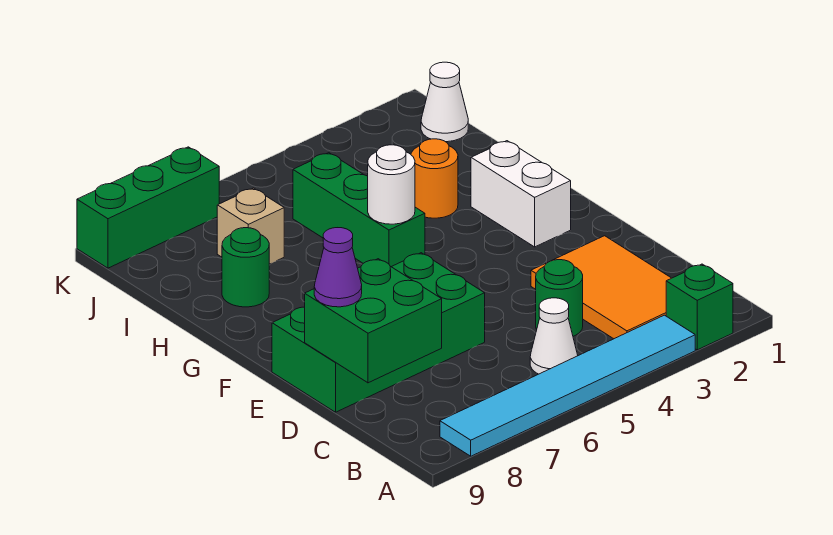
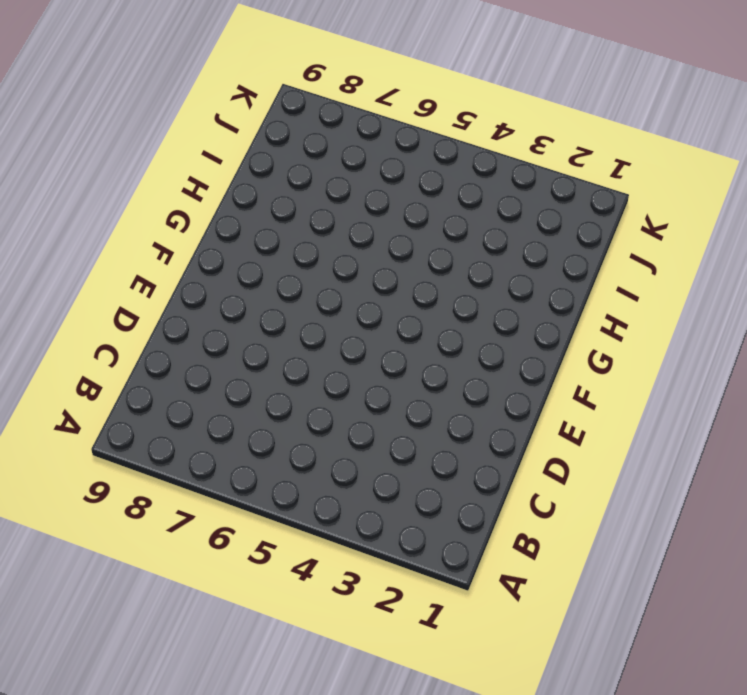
none -> green 1x1 brick [666,264,733,350]
none -> cyan 1x6 tile [440,315,695,456]
none -> orange 2x3 tile [531,236,671,339]

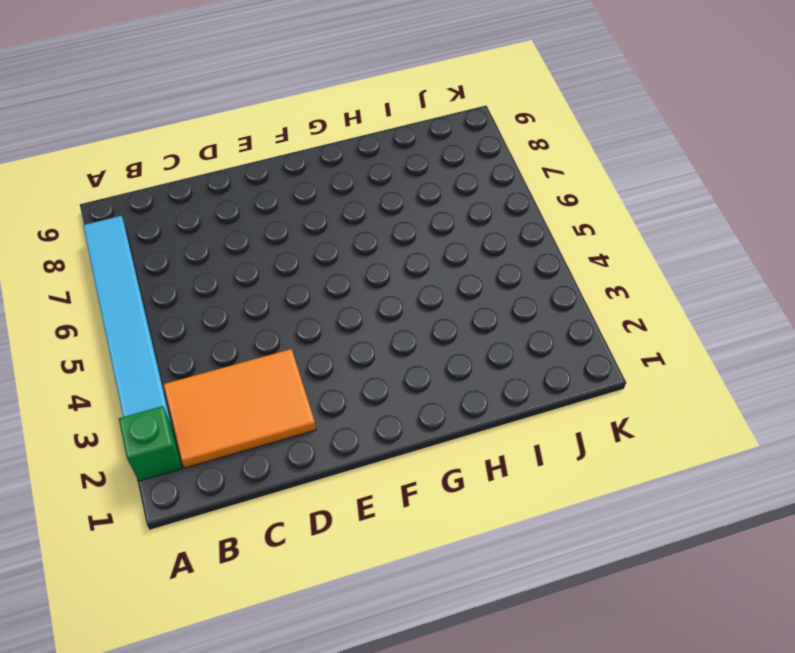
none -> white 1x1 cone [530,298,578,374]
none -> green 1x1 round brick [536,260,583,336]
none -> green 2x4 brick [272,253,485,412]

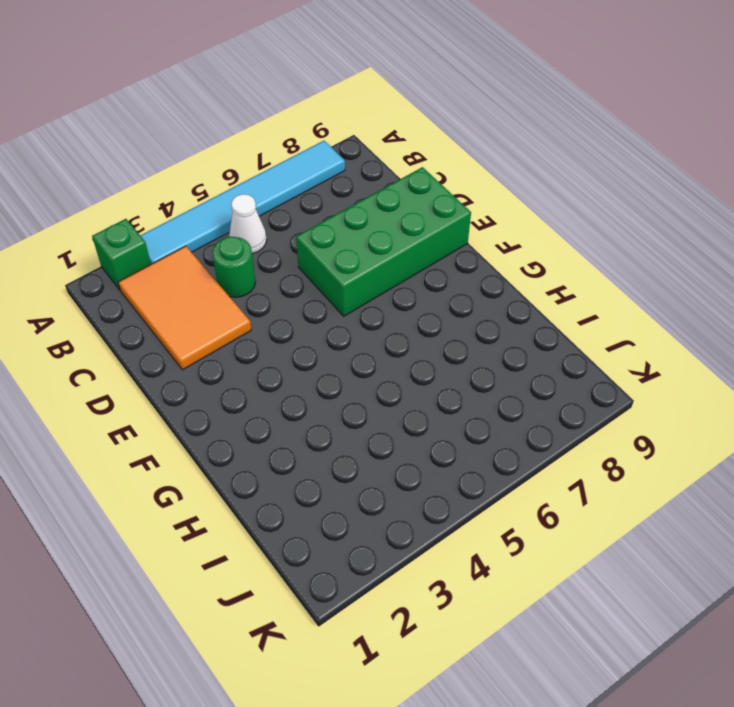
none -> white 1x2 brick [471,141,571,247]
none -> green 1x3 brick [293,153,425,267]
none -> orange 1x1 round brick [411,139,458,218]

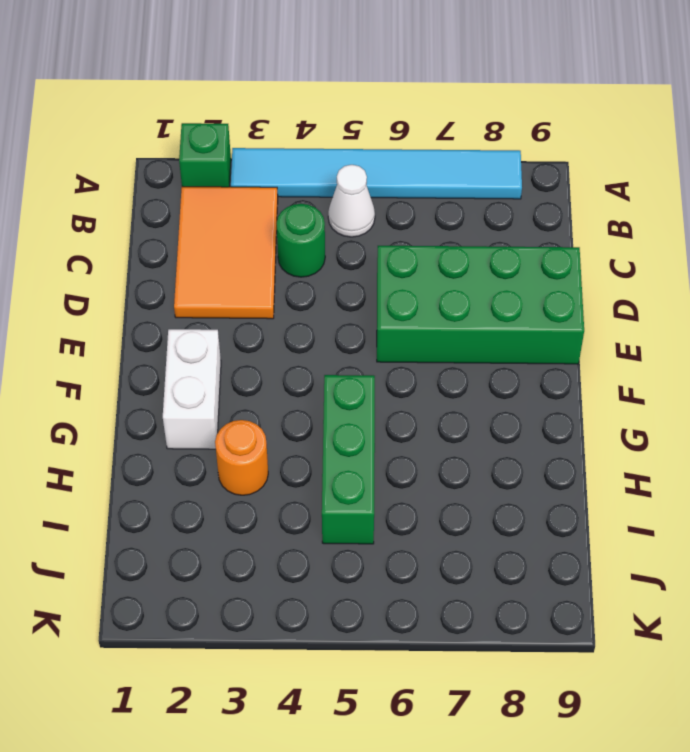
none -> green 1x1 round brick [222,228,269,307]
none -> tan 1x1 brick [217,188,284,264]
none -> white 1x1 cone [421,62,468,142]

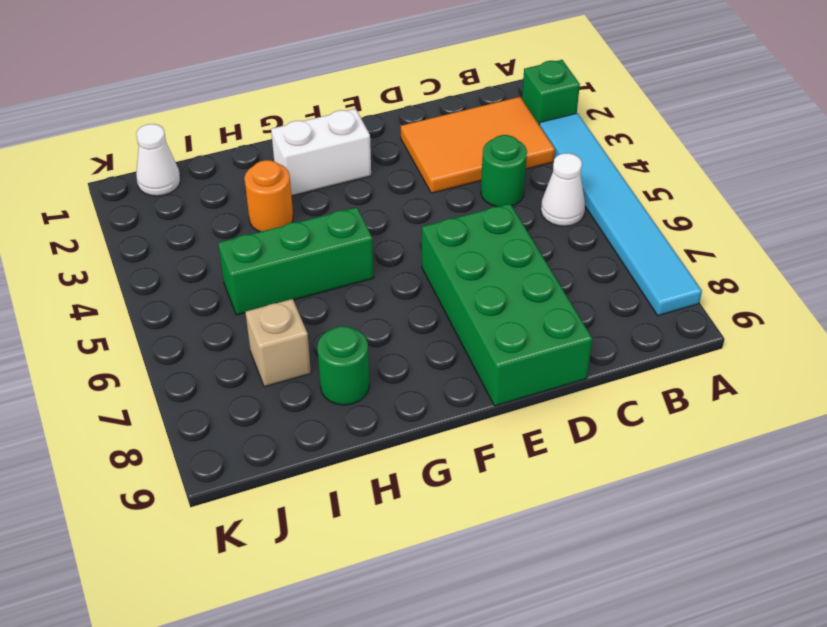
none -> green 1x3 brick [77,147,219,268]
none -> green 2x2 brick [305,259,442,383]
none -> white 1x1 round brick [368,145,415,224]

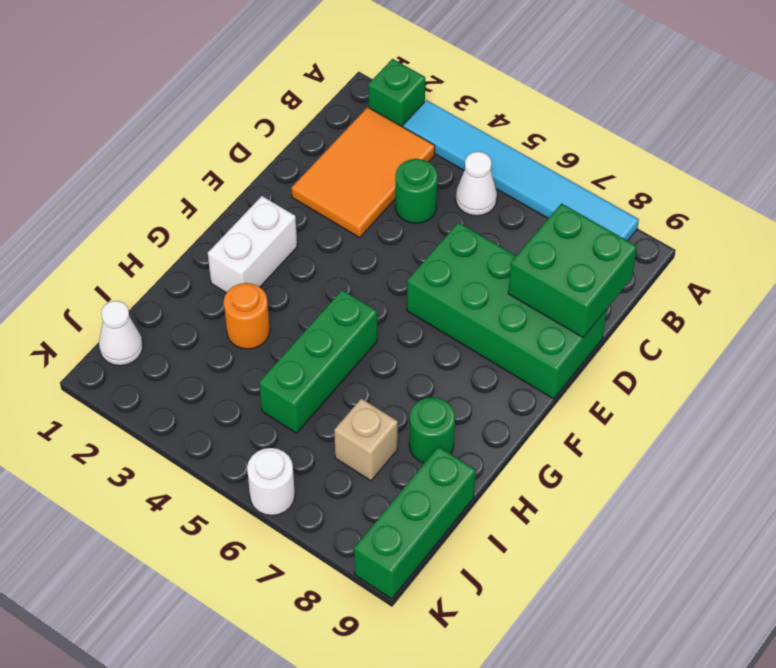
green 1x3 brick [354,447,476,599] -> green 1x3 brick turned to [77,147,219,268]
white 1x1 round brick [247,448,295,516] -> white 1x1 round brick moved to [368,145,415,224]
none -> purple 1x1 cone [314,228,362,307]

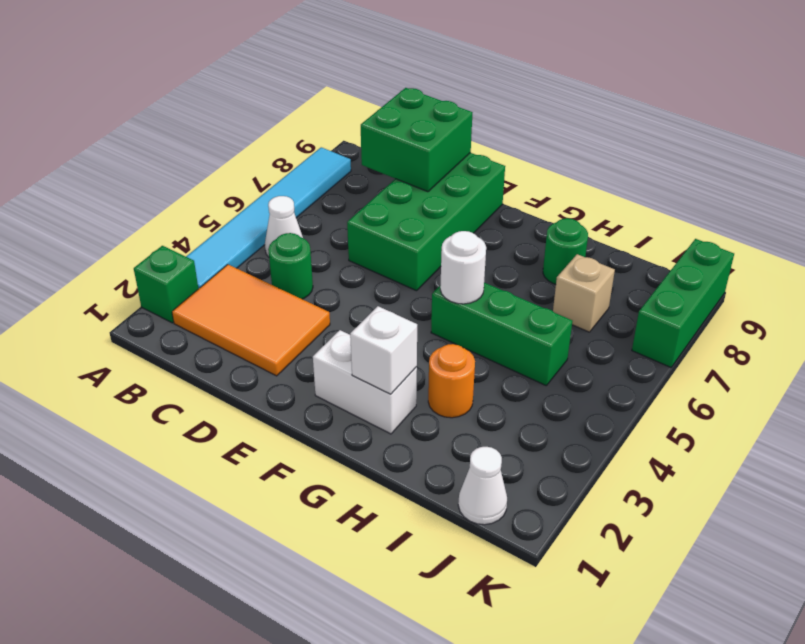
white 1x1 brick [350,306,417,394] -> none
none -> purple 1x1 cone [314,228,362,307]

